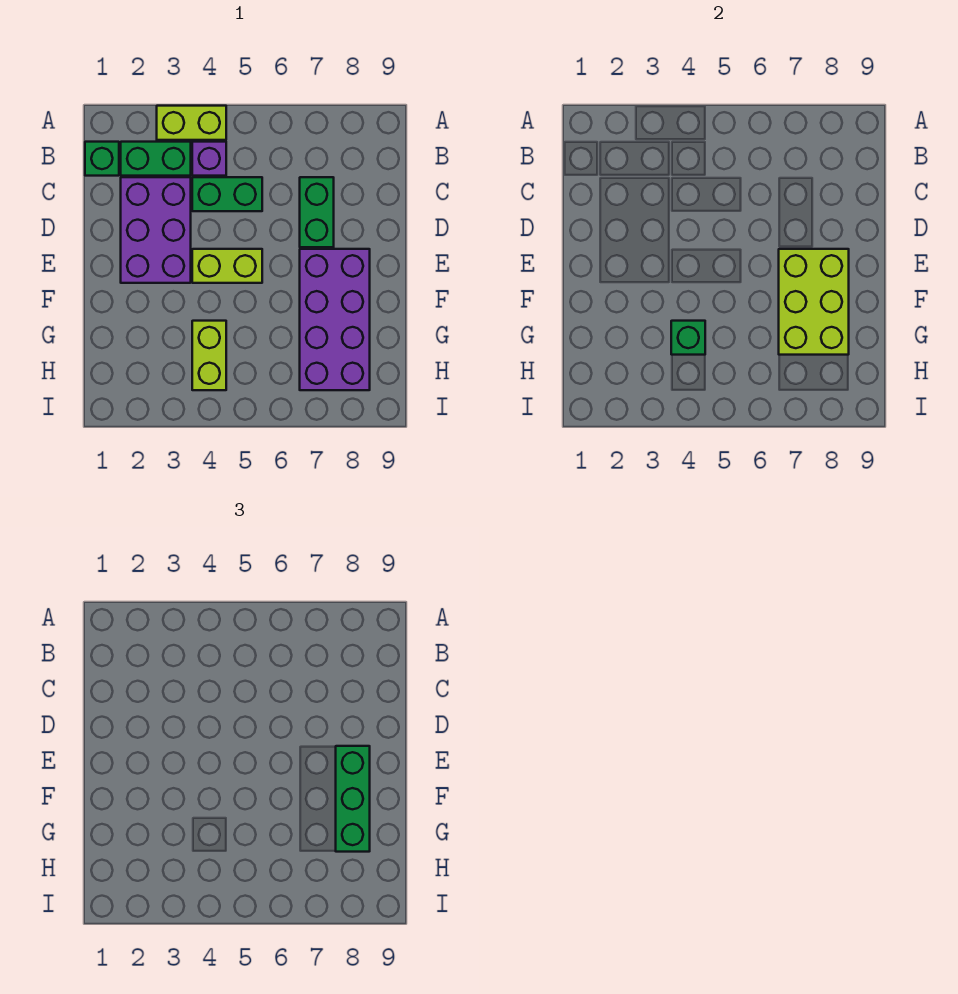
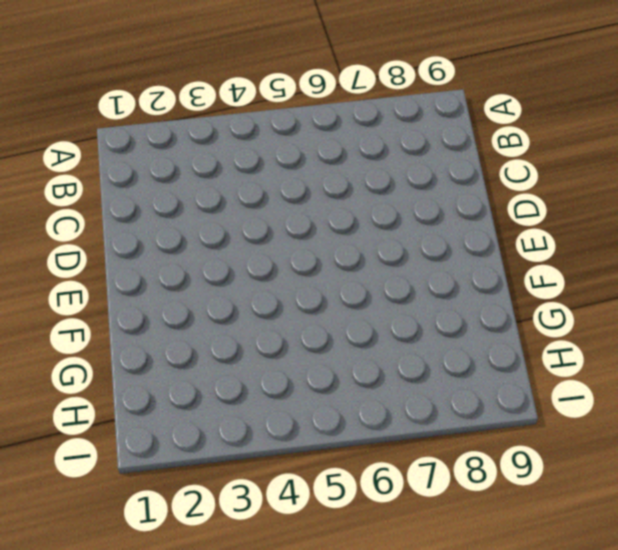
none -> lime 1x2 brick [157,106,226,140]
none -> green 1x1 brick [85,142,119,176]
none -> green 1x2 brick [121,142,191,176]

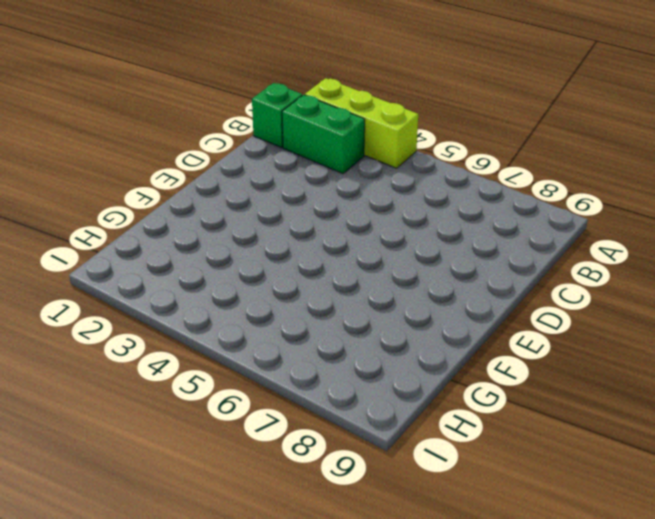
lime 1x3 brick [305,78,418,168] -> lime 1x2 brick [157,106,226,140]
none -> purple 1x1 brick [192,142,226,176]
none -> purple 2x3 brick [121,177,191,283]
none -> green 1x2 brick [192,177,262,211]

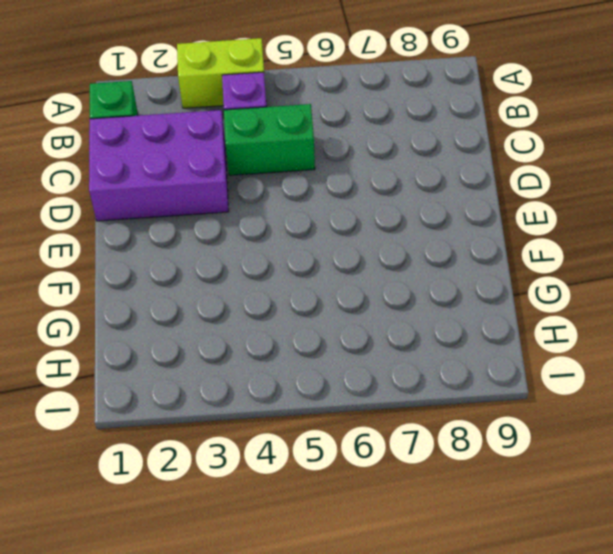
purple 2x3 brick [89,110,229,221] -> purple 2x3 brick turned to [121,177,191,283]
none -> green 1x2 brick [121,142,191,176]
none -> green 1x2 brick [300,177,334,247]
none -> lime 1x2 brick [192,249,262,283]

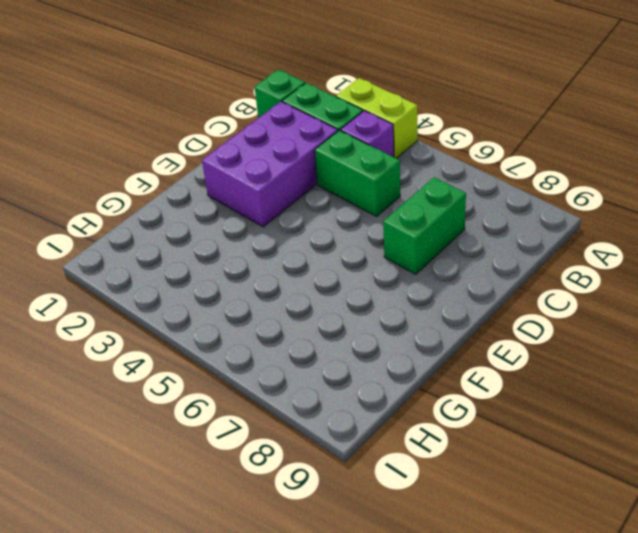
none -> lime 1x2 brick [192,249,262,283]
none -> purple 2x4 brick [300,249,370,390]
none -> lime 1x2 brick [192,321,226,390]

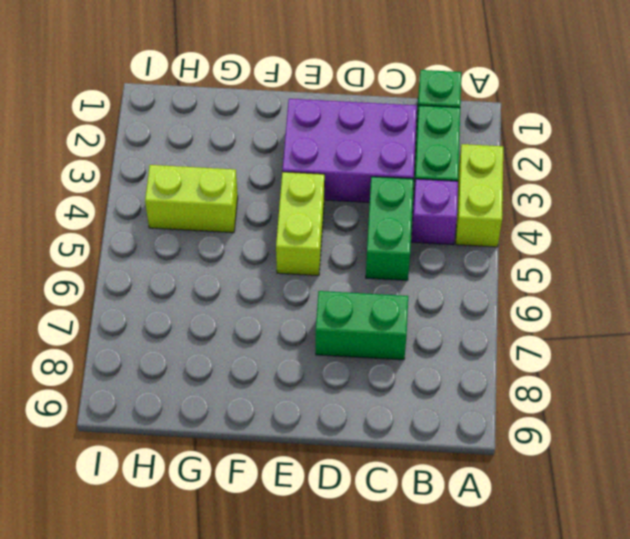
none -> purple 2x4 brick [300,249,370,390]
none -> lime 2x3 brick [779,249,849,355]
none -> green 1x1 brick [671,321,705,355]

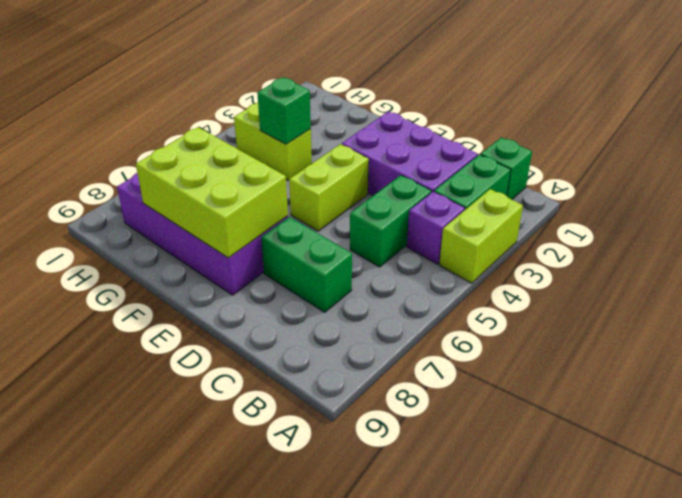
none -> green 1x3 brick [336,746,370,852]

